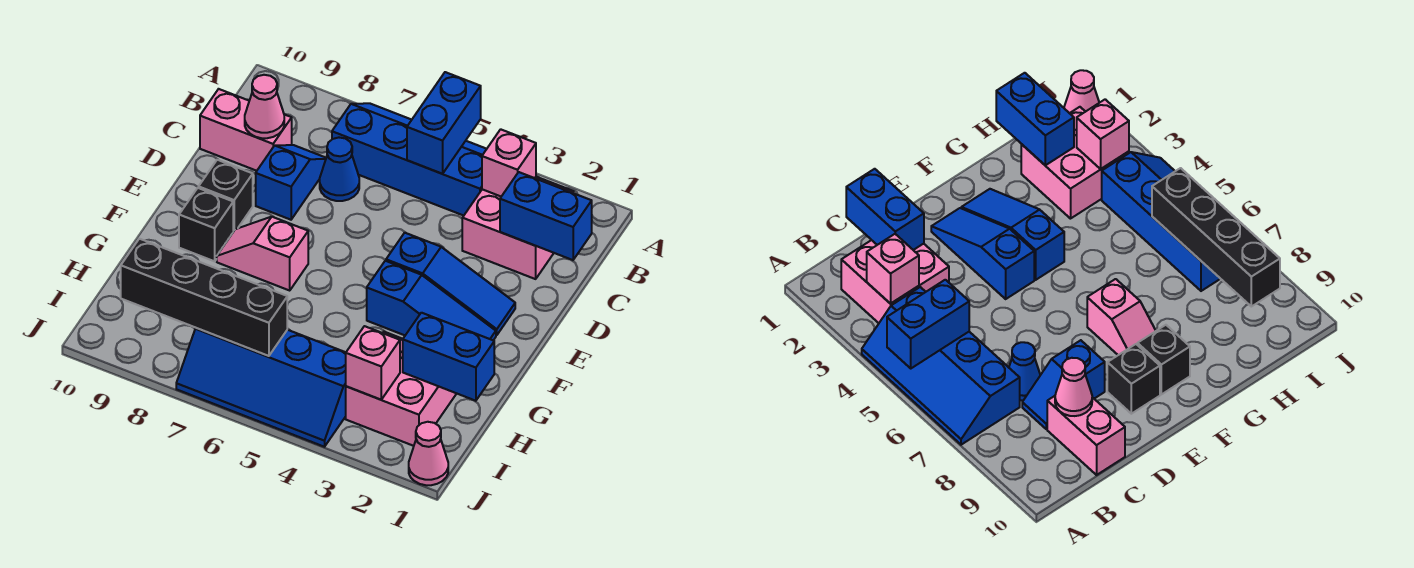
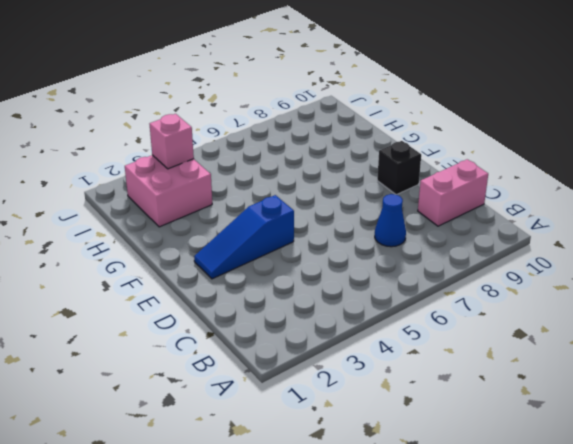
none -> blue 2x4 slope [332,103,486,216]
none -> pink 2x2 brick [462,177,574,279]
none -> blue 1x2 slope [256,145,326,220]

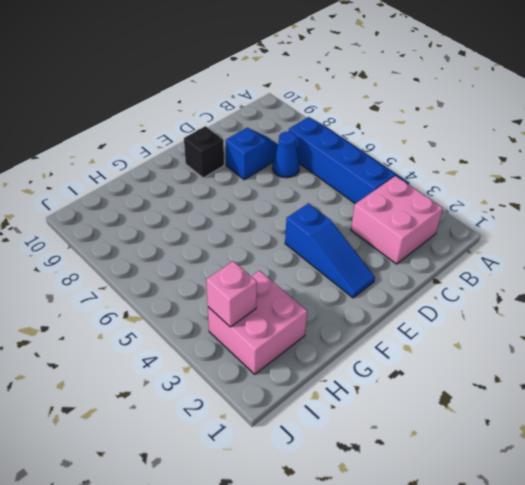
none -> pink 1x2 brick [200,89,292,171]
none -> blue 1x3 slope [367,261,496,340]
none -> pink 1x2 slope [217,217,308,290]

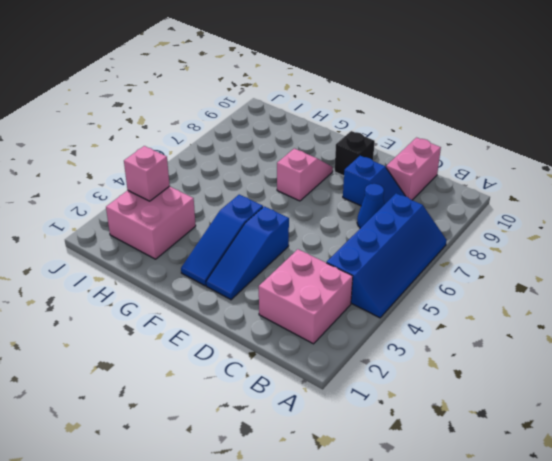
none -> black 1x1 brick [179,188,233,261]
none -> blue 2x4 slope [176,328,346,447]
none -> pink 1x1 cone [409,422,448,485]

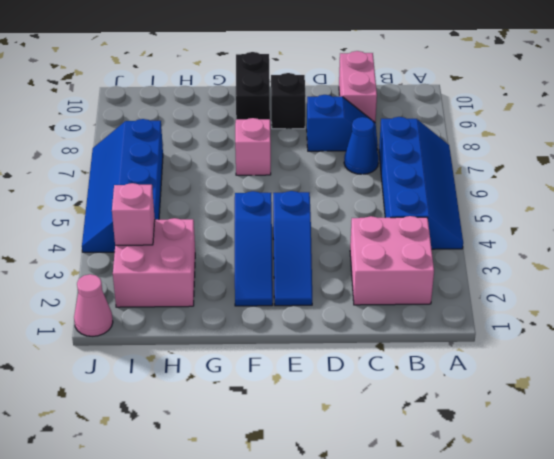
black 1x2 brick [236,52,270,119] -> black 1x1 brick [179,188,233,261]
none -> blue 1x2 brick [407,72,481,174]
none -> pink 1x1 brick [482,129,536,196]
none -> blue 1x2 brick [500,172,592,260]

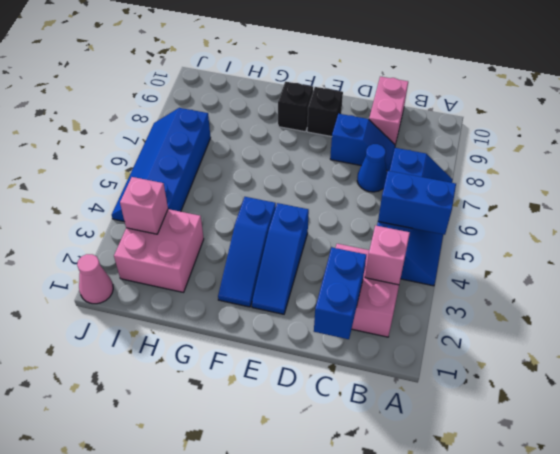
none -> pink 1x2 slope [217,217,308,290]
none -> pink 1x1 cone [245,75,284,138]
none -> blue 1x2 brick [403,313,494,401]

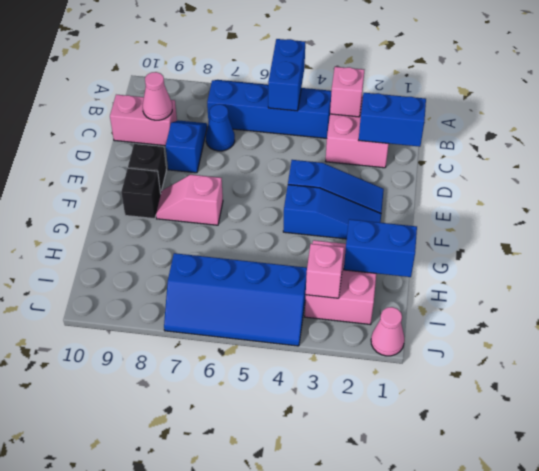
none -> black 1x4 brick [121,239,287,356]

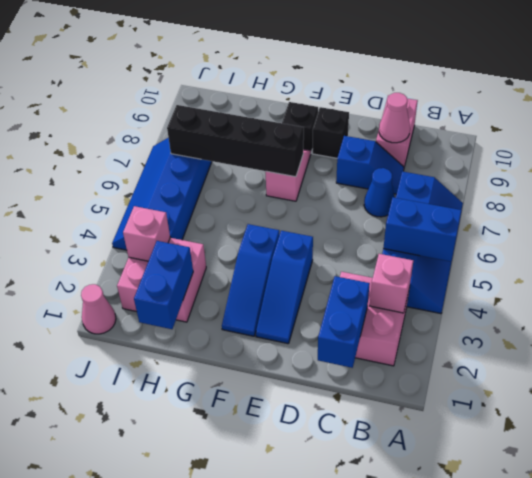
black 1x4 brick [167,105,304,177] -> black 1x4 brick turned to [121,239,287,356]

